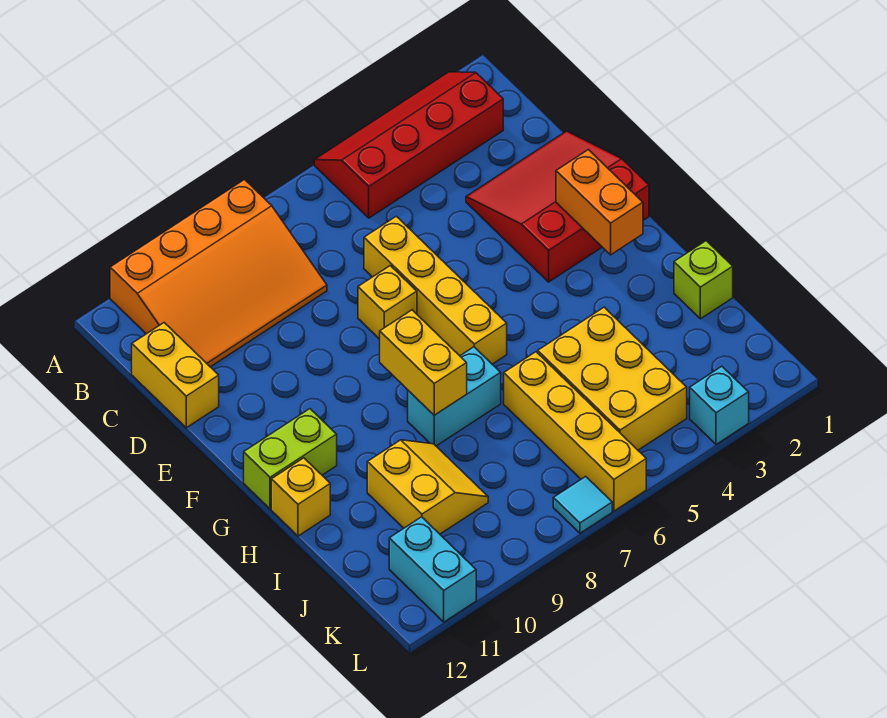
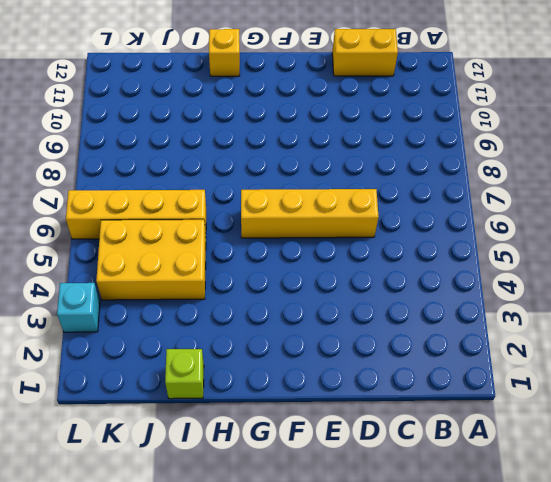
none -> red 2x4 slope [314,72,503,218]
none -> orange 3x4 slope [110,180,327,367]
none -> red 3x3 slope [466,131,649,282]

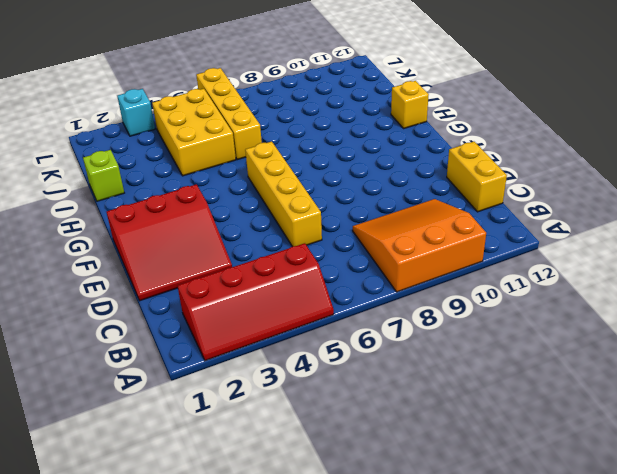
orange 3x3 slope [353,199,486,292] -> orange 3x4 slope [110,180,327,367]
none -> yellow 1x1 brick [358,266,417,339]
none -> lime 1x2 brick [244,409,337,509]
none -> cyan 1x2 brick [408,347,501,446]

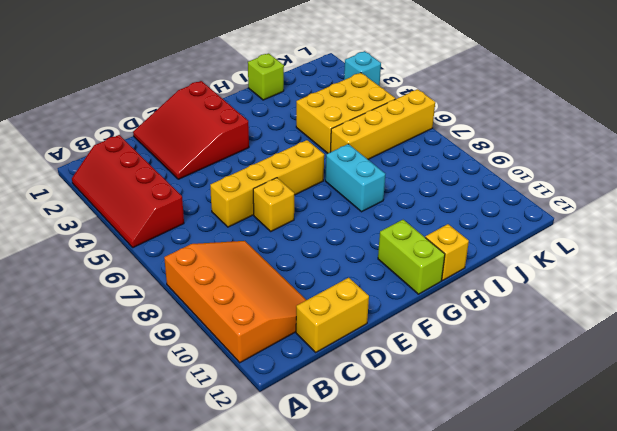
none -> yellow 2x2 slope [367,440,488,534]
none -> cyan 1x2 brick [389,517,476,622]
none -> cyan 1x1 tile [553,476,612,533]

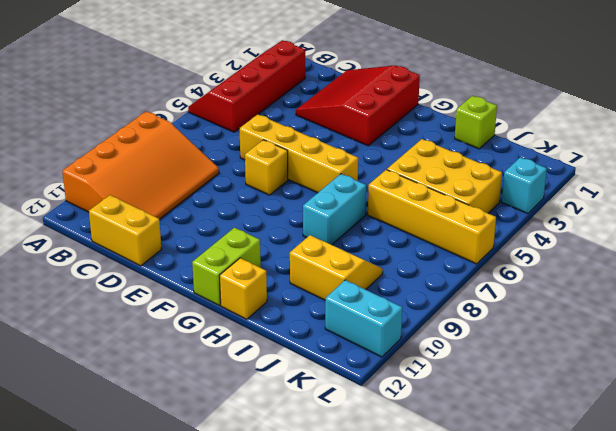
none -> cyan 1x1 tile [553,476,612,533]
none -> orange 1x2 brick [556,150,643,255]
none -> yellow 1x2 brick [380,310,467,415]

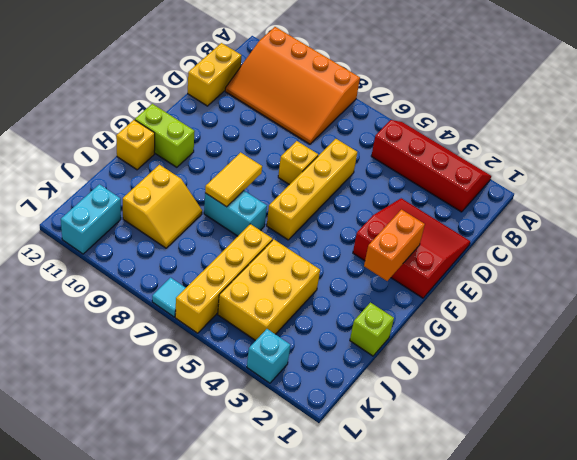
yellow 1x2 tile [205,152,262,207] -> yellow 1x2 brick [380,310,467,415]

